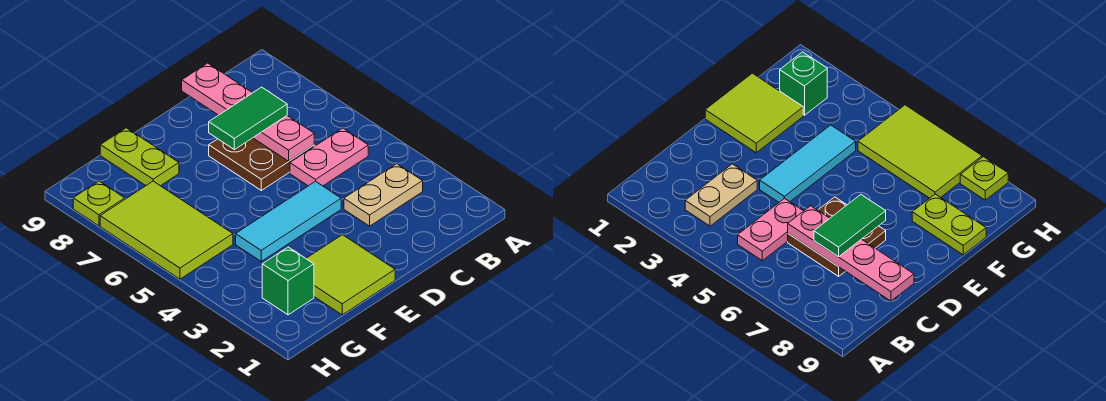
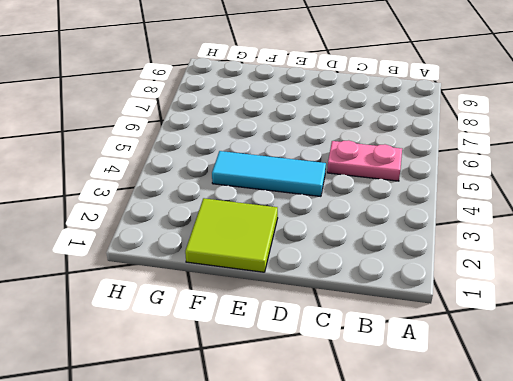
none -> tan 1x2 plate [344,164,423,226]
none -> brown 2x2 plate [209,138,314,190]

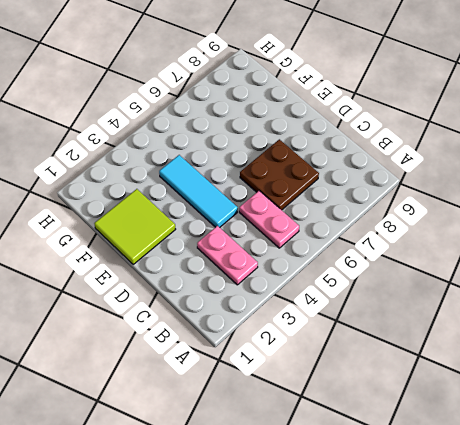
pink 1x2 plate [197,226,258,285] -> tan 1x2 plate [344,164,423,226]
none -> lime 1x2 plate [100,128,179,186]
none -> green 1x1 brick [262,247,314,315]

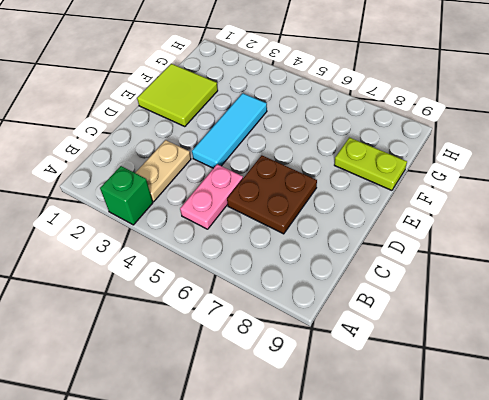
green 1x1 brick [100,166,153,225] -> green 1x1 brick moved to [262,247,314,315]
none -> lime 2x3 tile [100,181,233,279]
none -> lime 1x1 plate [73,181,125,226]

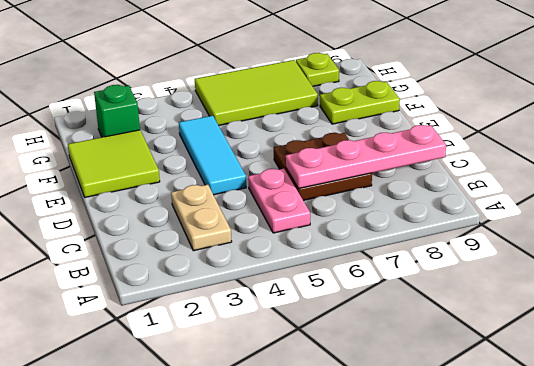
none -> green 1x2 tile [209,87,287,150]

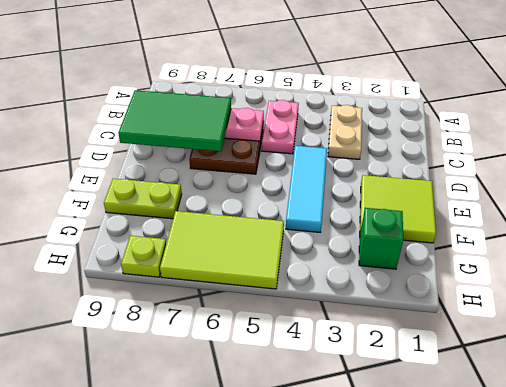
green 2x3 tile [118,90,231,151] -> green 1x2 tile [209,87,287,150]

